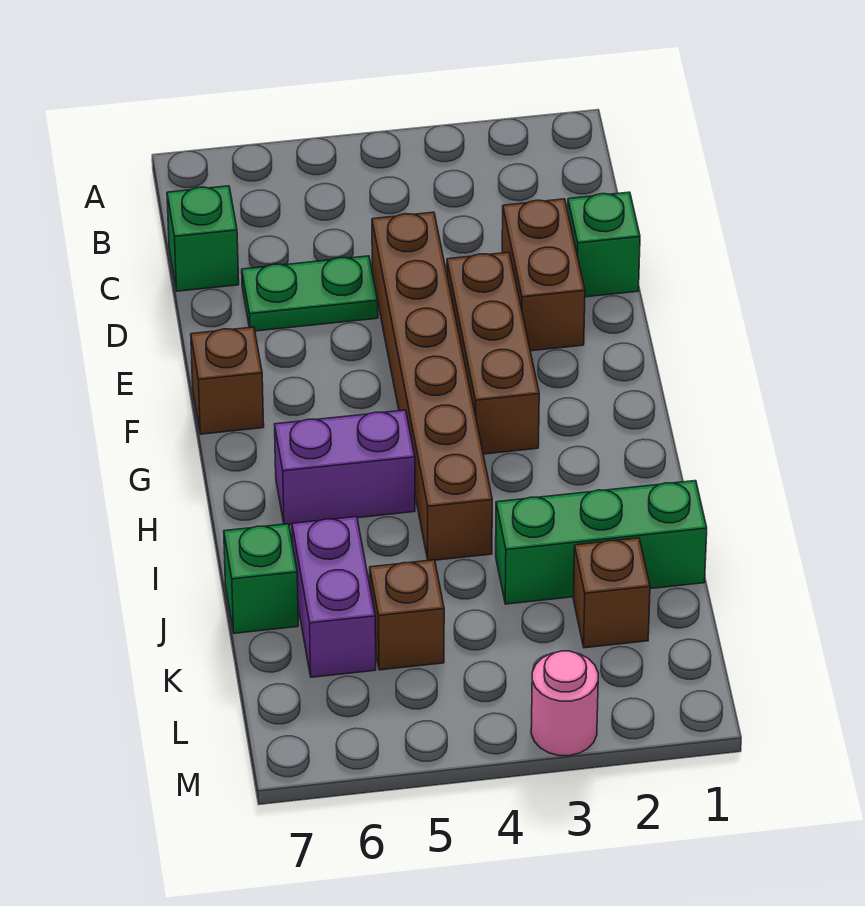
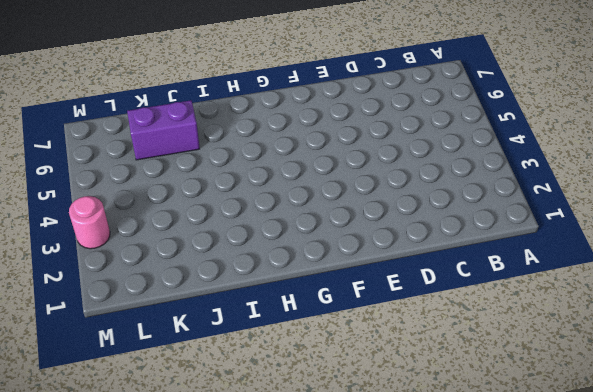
none -> green 1x1 brick [167,186,239,291]
none -> green 1x1 brick [568,192,640,297]
none -> brown 1x2 brick [502,199,585,351]

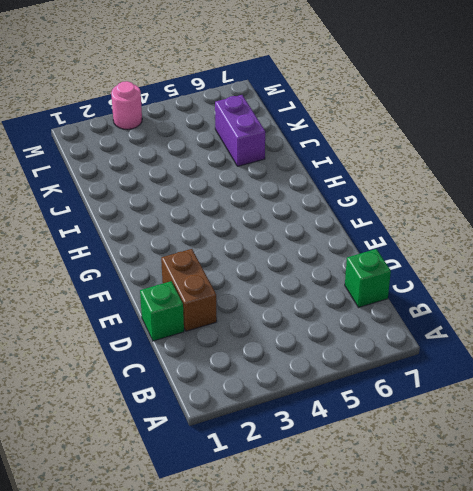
none -> brown 1x6 brick [372,212,492,561]
none -> green 1x2 plate [242,256,378,331]
none -> brown 1x3 brick [447,252,539,454]

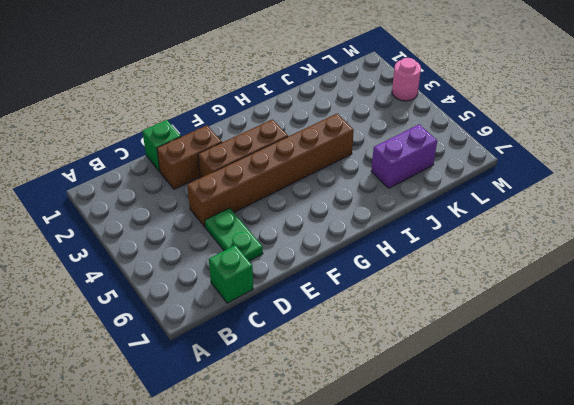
none -> brown 1x1 brick [191,327,264,434]
none -> purple 1x2 brick [275,410,415,525]
none -> green 1x3 brick [496,481,707,604]

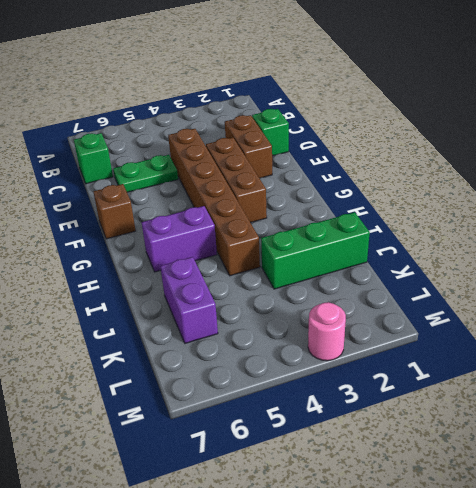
none -> green 1x1 brick [224,524,298,633]
none -> brown 1x1 brick [573,538,650,648]
none -> brown 1x1 brick [370,560,444,670]

